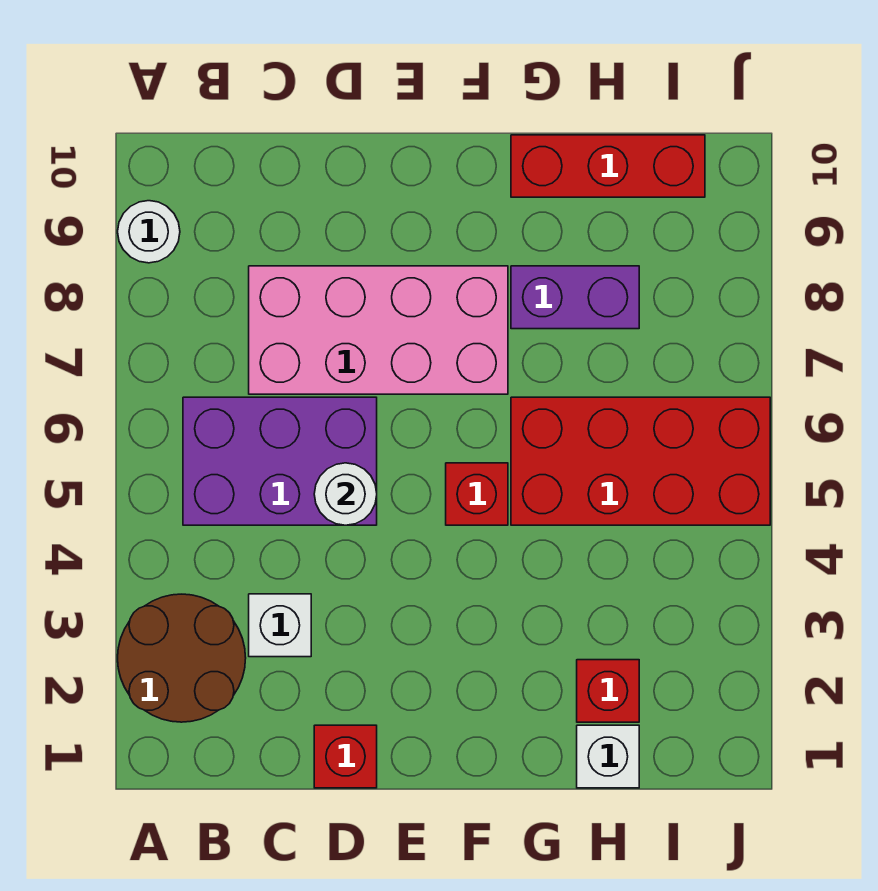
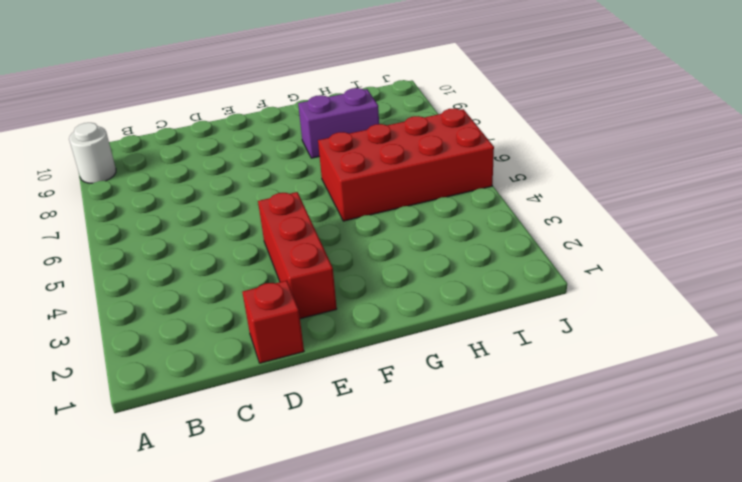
red 1x3 brick [258,192,337,319] -> red 1x3 brick turned to [511,135,705,197]
none -> brown 2x2 round brick [118,594,246,722]
none -> purple 2x3 brick [183,397,377,525]
none -> white 1x1 brick [249,594,311,657]

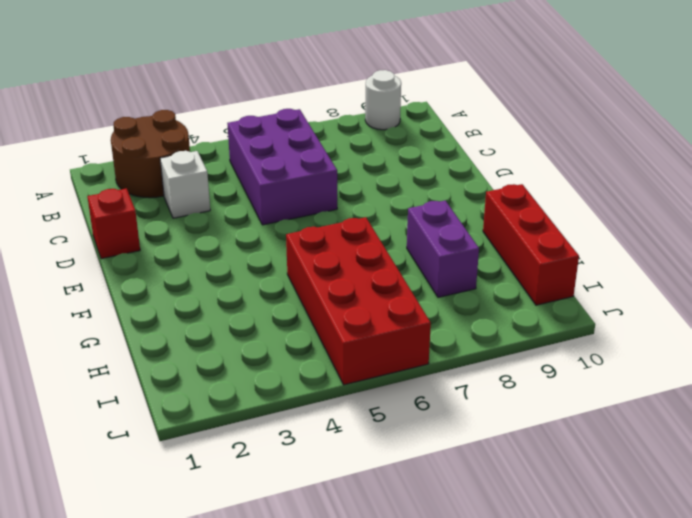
none -> pink 2x4 brick [249,266,508,394]
none -> red 1x1 brick [446,463,508,525]
none -> white 1x1 brick [577,725,639,788]

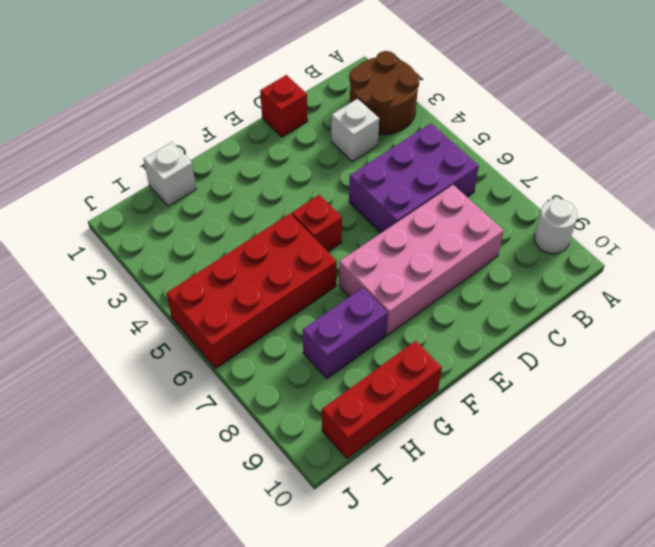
none -> red 1x1 brick [577,660,639,722]
none -> white 1x1 round brick [314,463,377,525]

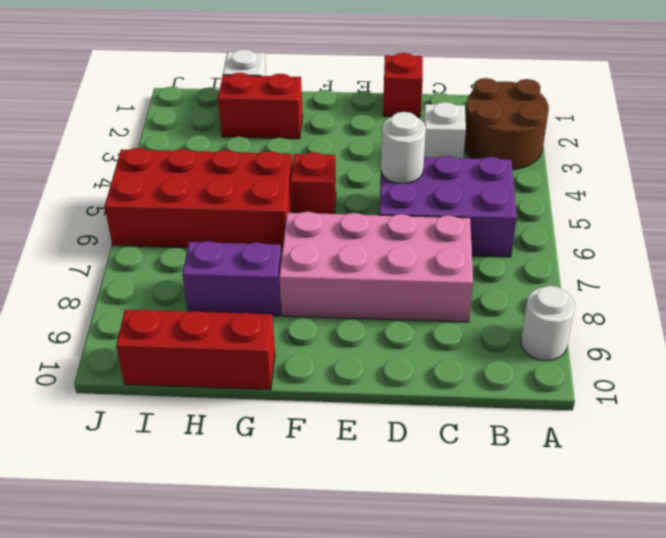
red 1x2 brick [218,73,302,139] -> red 1x1 brick [577,660,639,722]

